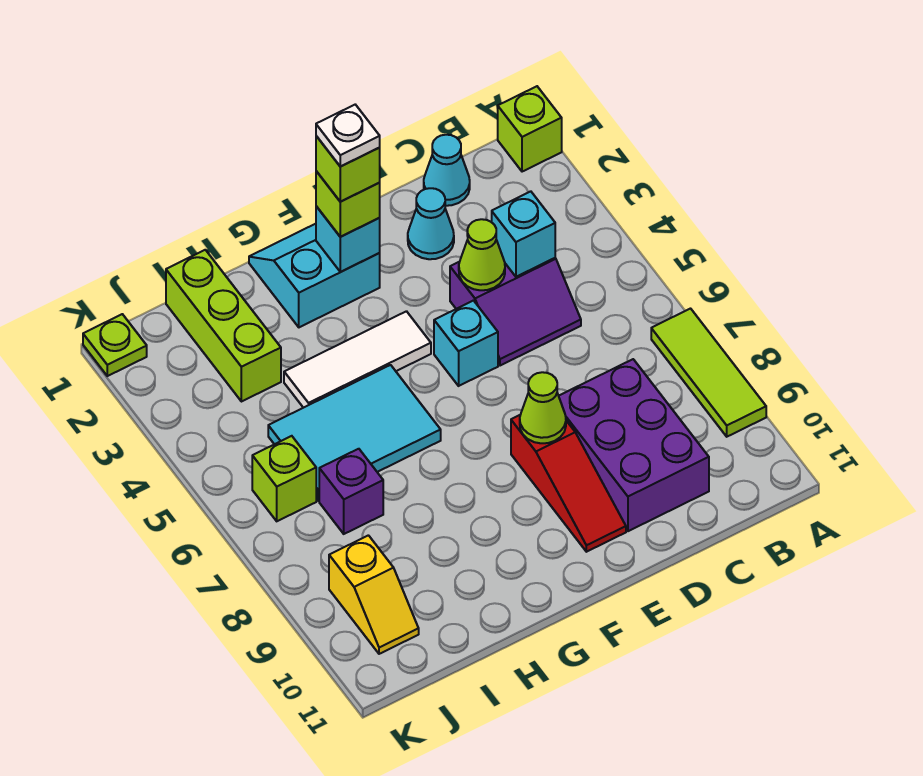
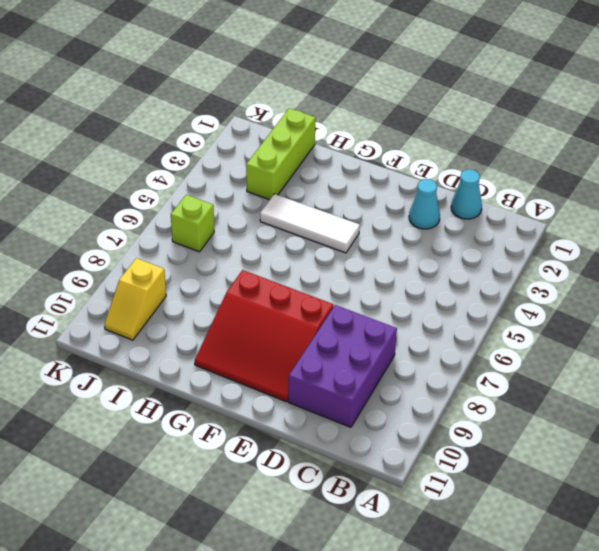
red 3x3 slope [195,270,333,402] -> red 1x3 slope [511,415,626,552]
none -> lime 1x1 brick [498,86,562,172]
none -> lime 1x3 tile [651,309,766,437]
none -> purple 2x2 slope [450,258,581,366]

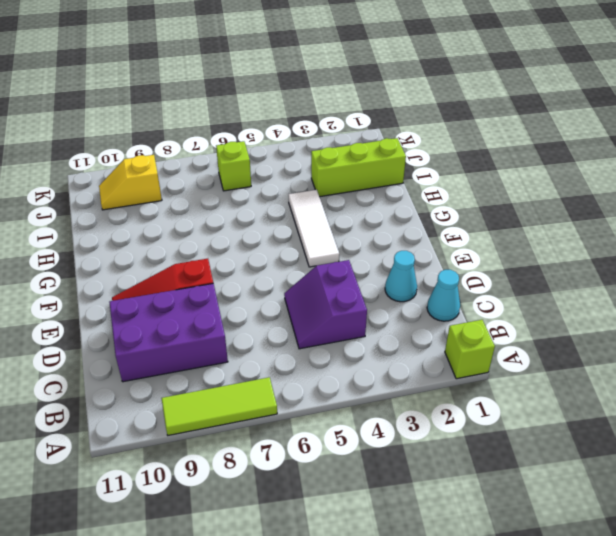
none -> cyan 1x1 brick [434,301,498,386]
none -> cyan 2x2 slope [249,224,380,327]
none -> cyan 2x3 tile [268,365,441,501]

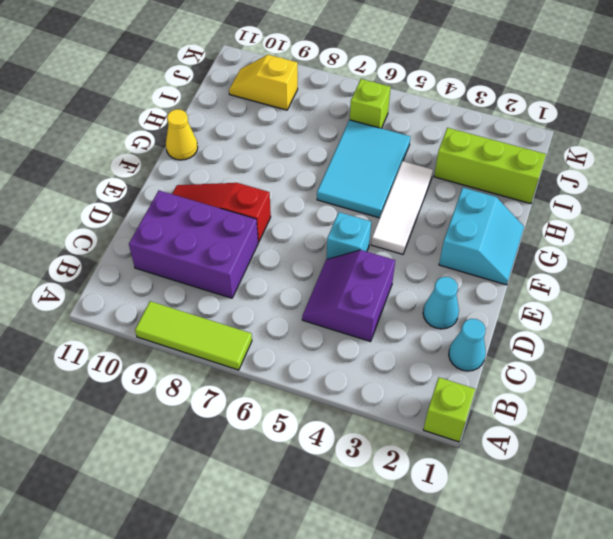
yellow 1x1 cone [166,109,198,160] -> none
none -> purple 1x1 brick [319,449,383,534]
none -> lime 1x1 plate [83,314,147,376]
none -> cyan 1x1 brick [492,191,555,277]

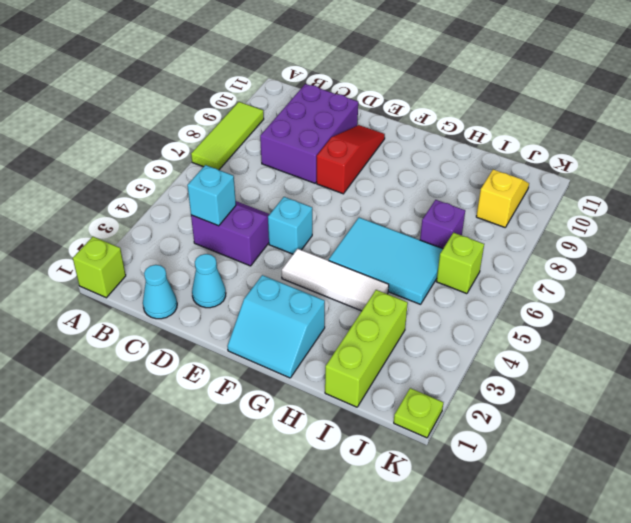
none -> lime 1x1 cone [459,219,505,290]
none -> lime 1x1 cone [520,372,566,443]
none -> cyan 1x1 brick [316,206,380,272]

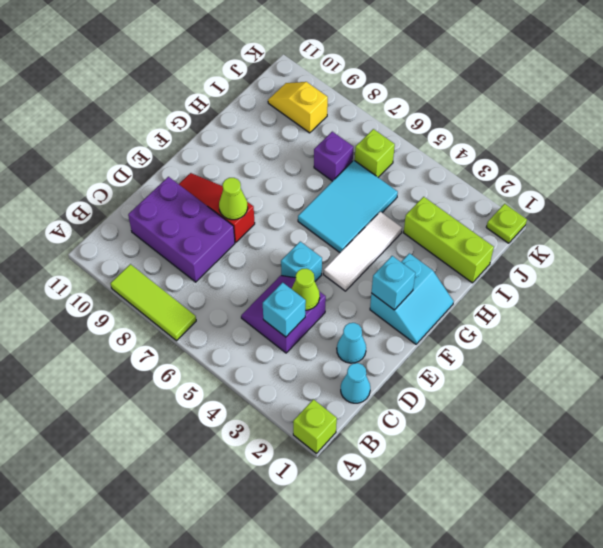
none -> lime 1x1 brick [316,171,380,237]
none -> lime 1x1 brick [316,136,380,202]
none -> white 1x1 plate [316,105,380,167]

